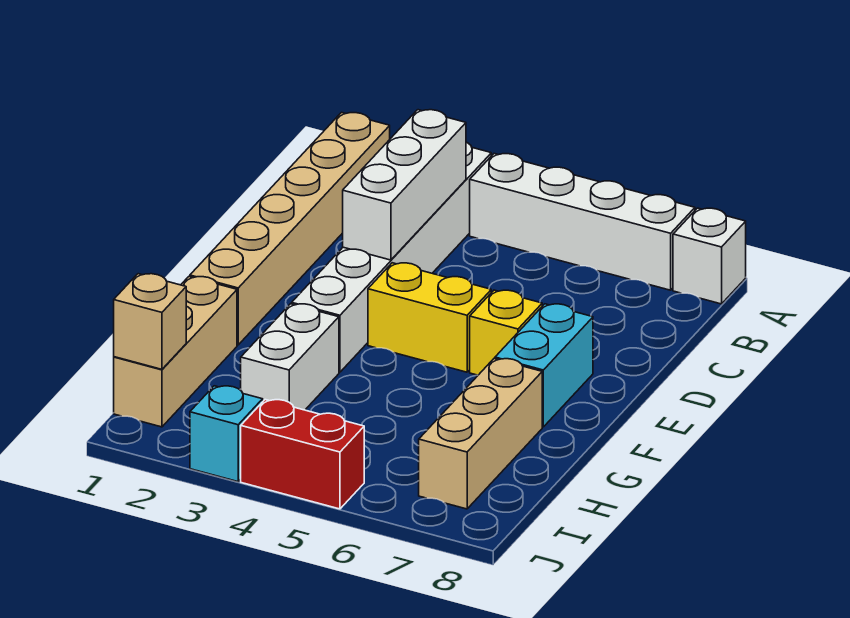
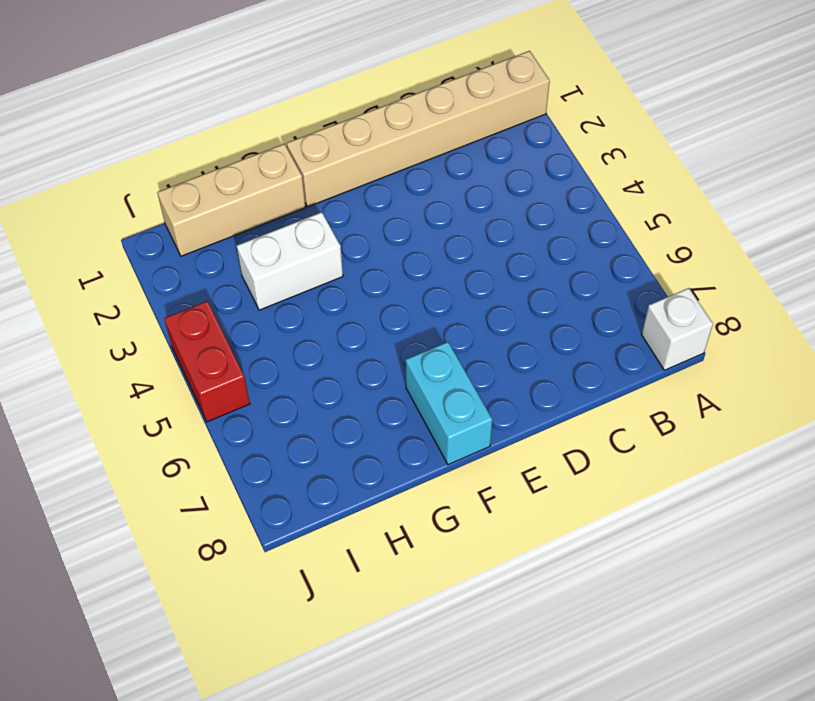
cyan 1x2 brick [406,342,492,465] -> cyan 1x2 brick turned to [495,304,593,427]
none -> white 1x6 brick [292,142,491,372]
none -> white 1x4 brick [470,154,695,290]
none -> yellow 1x2 brick [368,263,491,372]

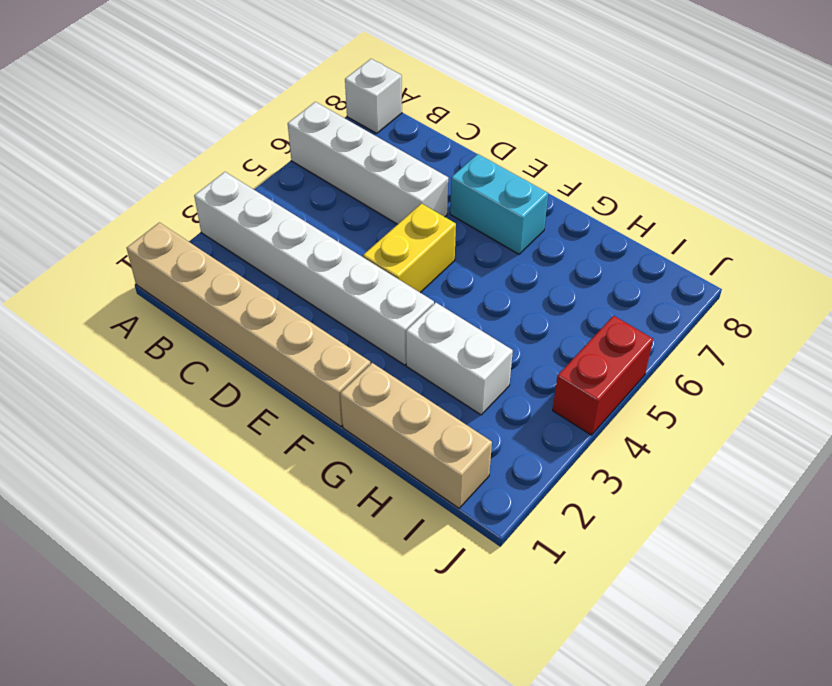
white 1x4 brick [288,102,448,224] -> white 1x4 brick turned to [470,154,695,290]
none -> yellow 1x1 brick [470,290,542,375]
none -> tan 1x3 brick [419,359,542,509]
none -> cyan 1x1 brick [190,386,263,482]

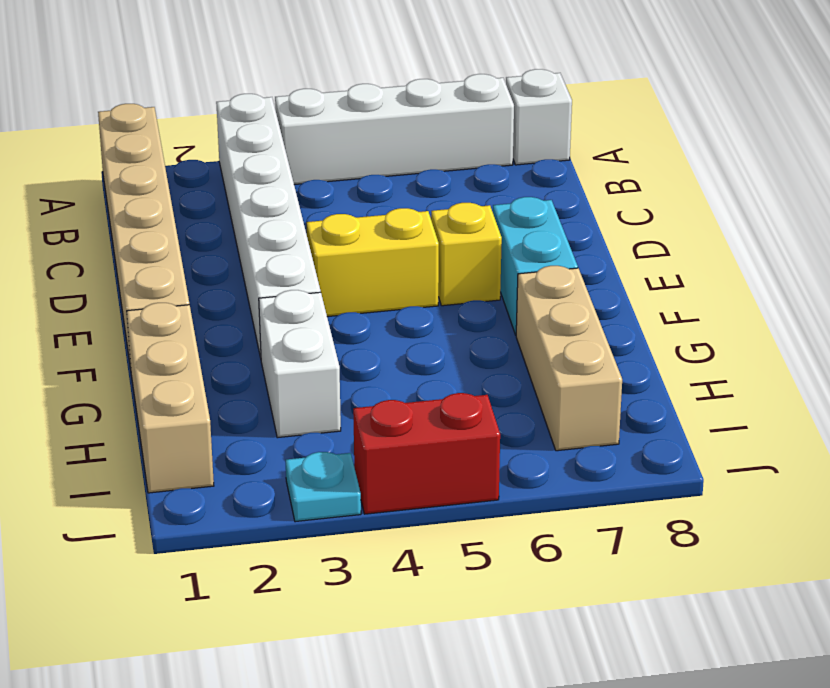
cyan 1x1 plate [286,452,361,522] -> cyan 1x1 brick [190,386,263,482]
none -> white 1x3 brick [343,110,466,260]
none -> tan 1x1 brick [114,274,186,369]

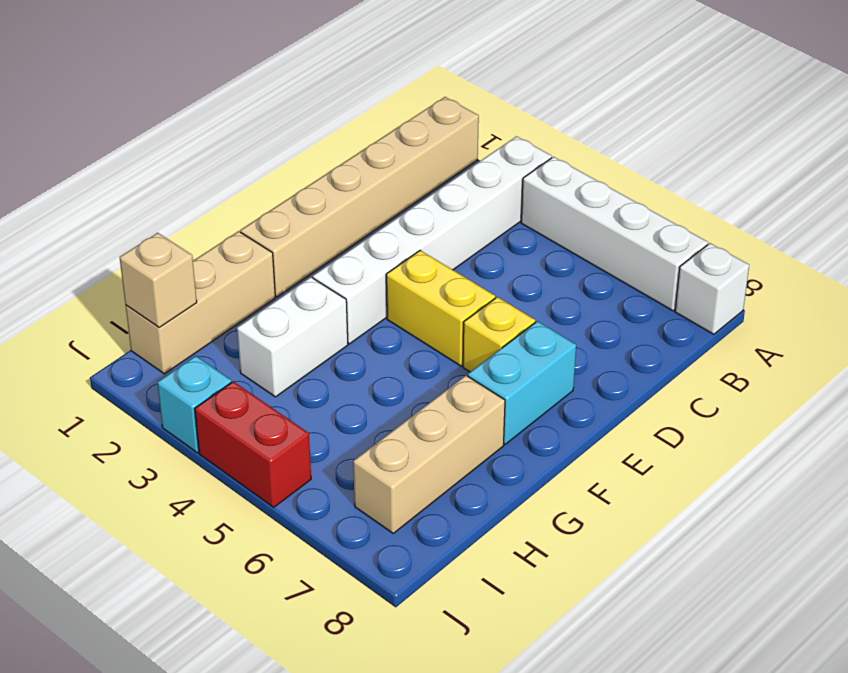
none -> white 1x3 brick [343,110,466,260]

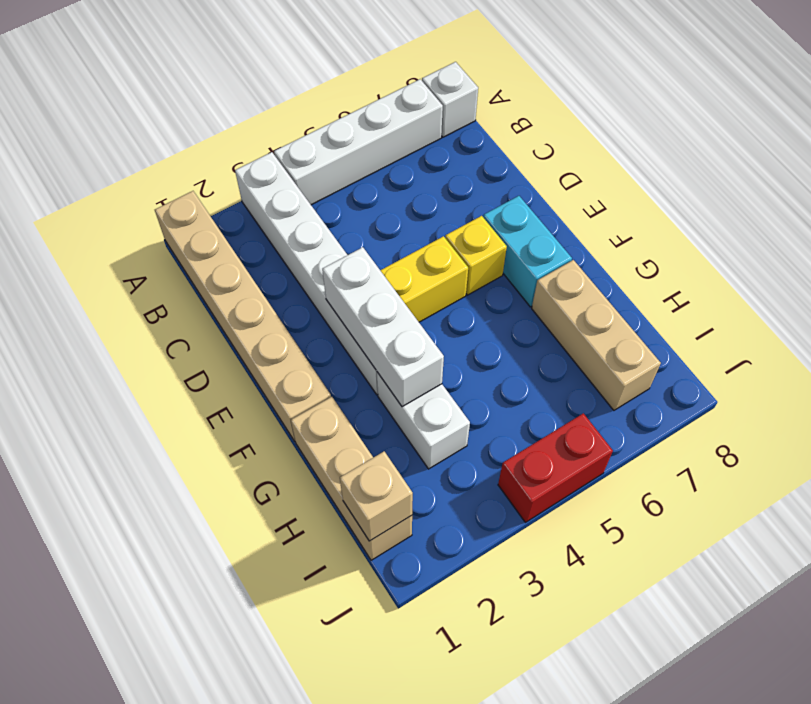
white 1x3 brick [322,247,444,407] -> white 1x3 brick moved to [343,110,466,260]
none -> cyan 1x1 brick [190,386,263,482]

